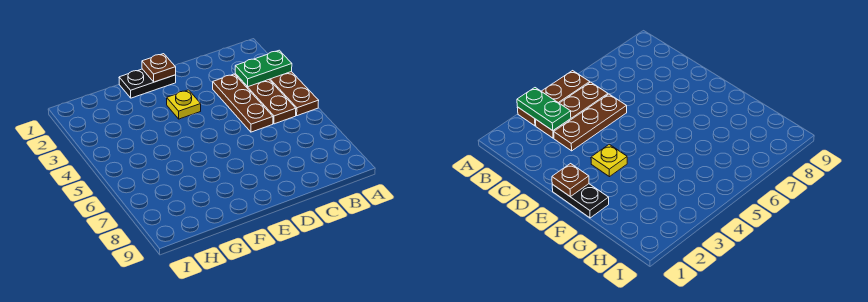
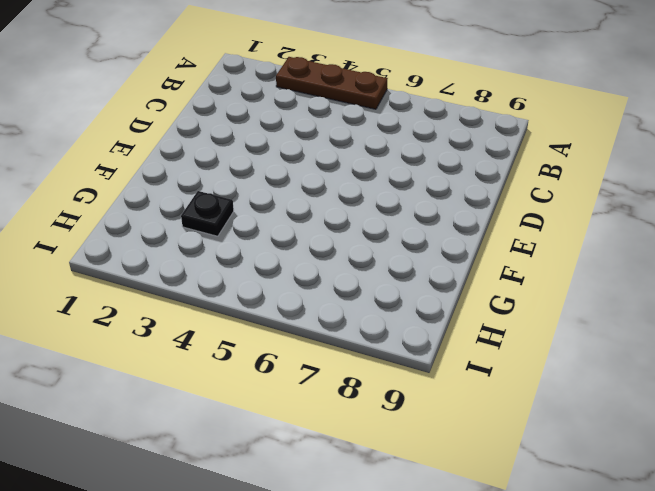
black 1x1 plate [181,191,234,236] -> none
none -> brown 1x3 plate [235,74,296,124]
none -> brown 1x3 plate [213,74,273,132]

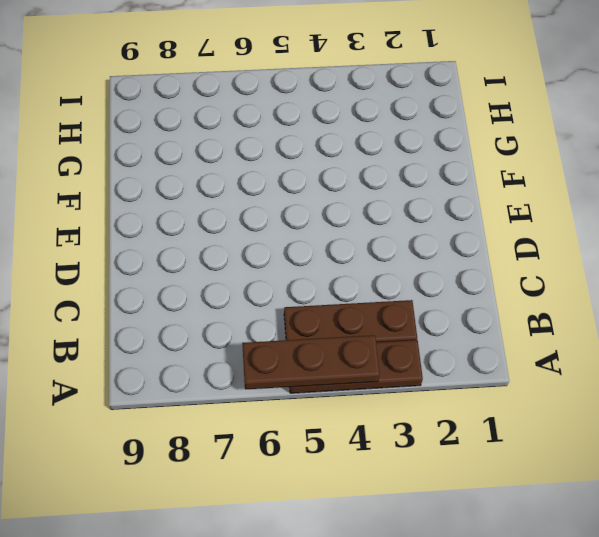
brown 1x3 plate [242,335,380,389] -> brown 1x3 plate moved to [213,74,273,132]
none -> black 1x2 plate [119,69,176,98]
none -> yellow 1x1 plate [167,90,201,119]

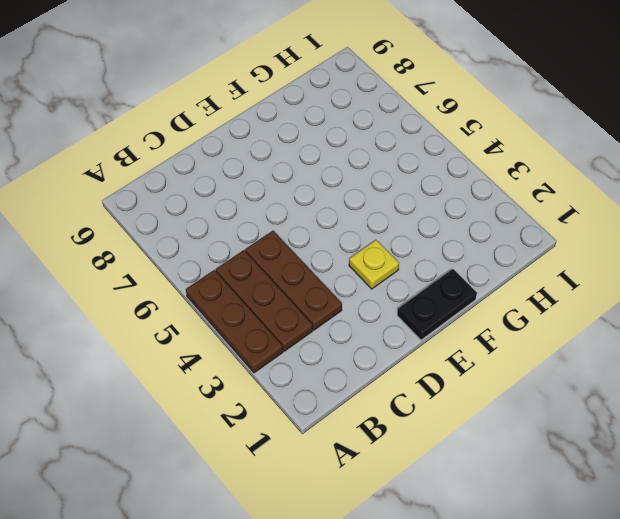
none -> green 1x2 plate [235,50,292,87]
none -> brown 1x1 plate [142,54,176,82]

